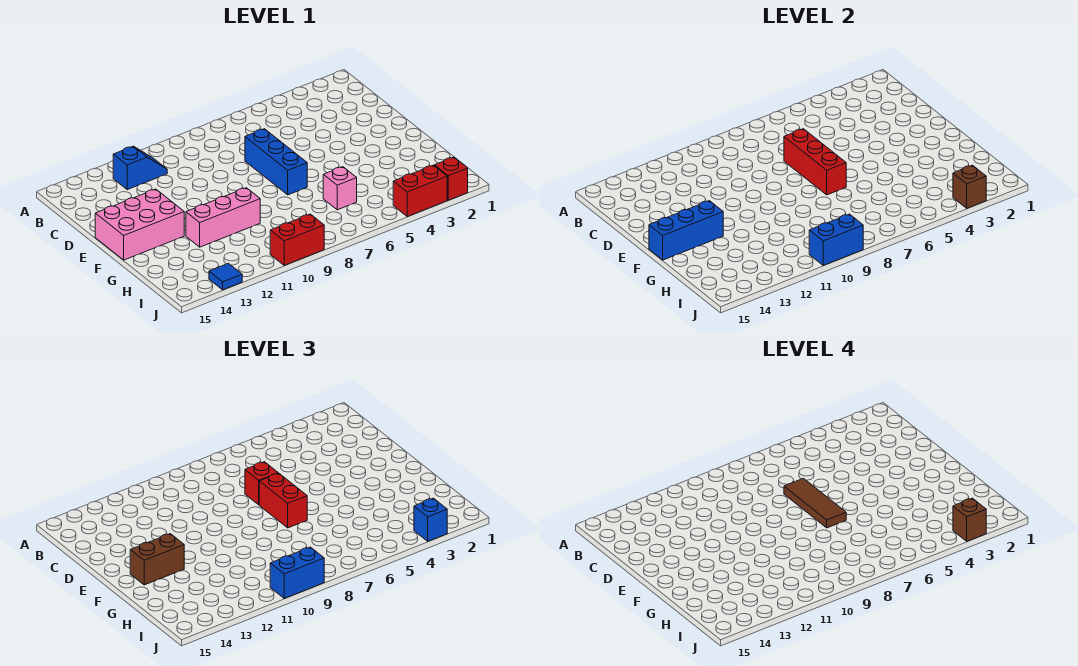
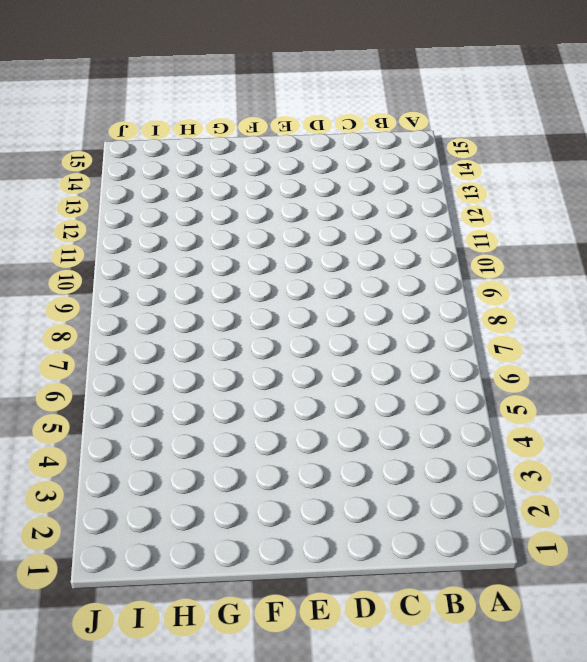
none -> blue 1x2 slope [113,146,167,190]
none -> blue 1x3 brick [245,129,307,195]
none -> pink 2x3 brick [95,189,184,260]

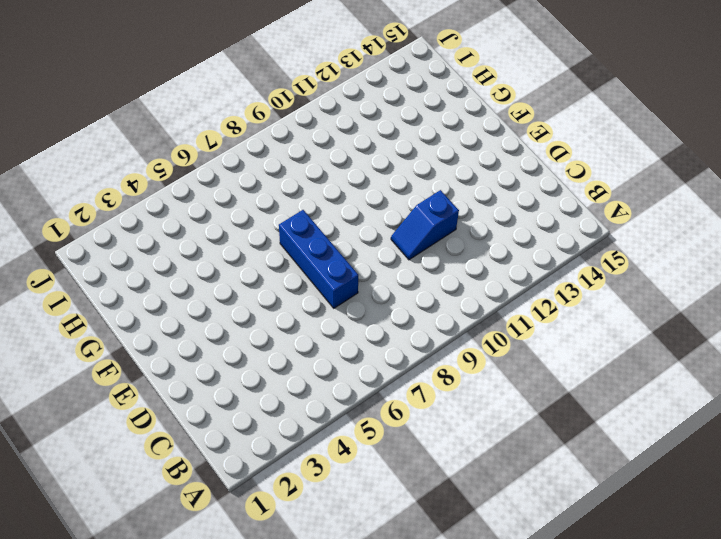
blue 1x2 slope [391,190,459,260] -> blue 1x2 slope moved to [113,146,167,190]
none -> pink 2x3 brick [95,189,184,260]
none -> pink 1x3 brick [186,188,260,247]
none -> pink 1x1 brick [323,167,357,210]

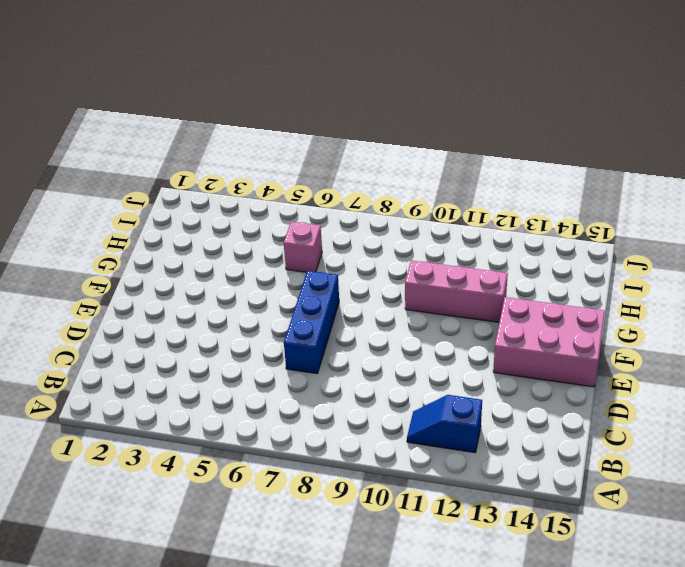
none -> red 1x1 brick [434,157,468,200]
none -> red 1x2 brick [393,165,447,217]
none -> red 1x2 brick [270,214,324,266]

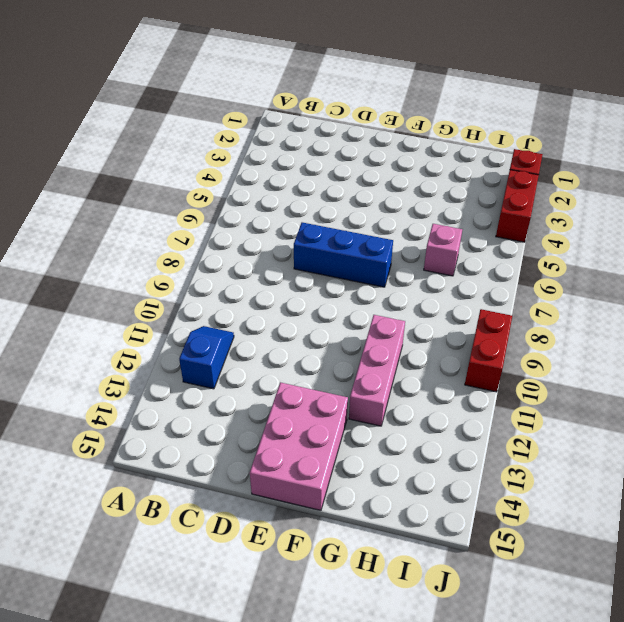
none -> blue 1x1 tile [209,263,242,290]
none -> red 1x3 brick [784,129,846,195]
none -> blue 1x3 brick [649,201,723,260]

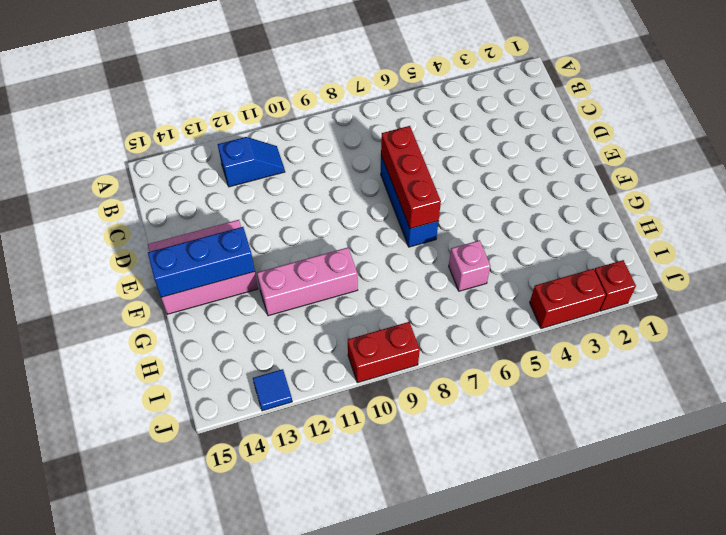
none -> brown 1x1 brick [953,165,986,208]
none -> blue 1x2 brick [809,214,863,266]
none -> red 1x1 brick [245,462,278,505]

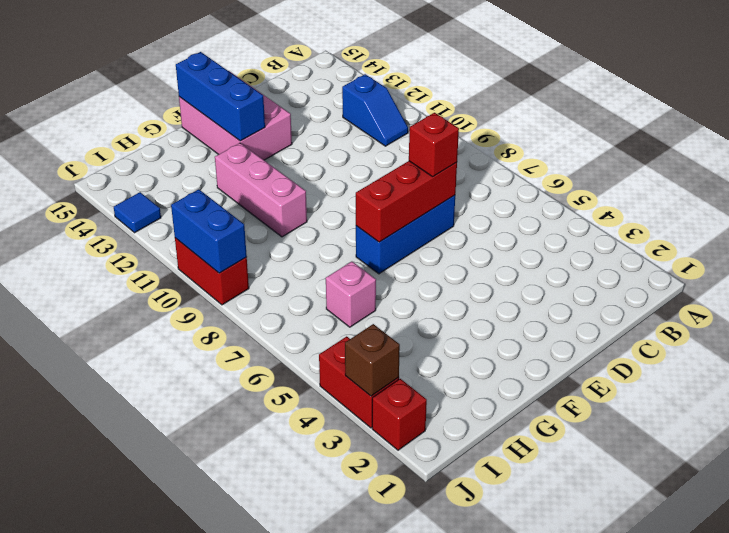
none -> red 1x2 brick [259,473,307,528]
none -> brown 1x2 brick [130,534,184,585]
none -> blue 1x1 brick [414,498,447,541]

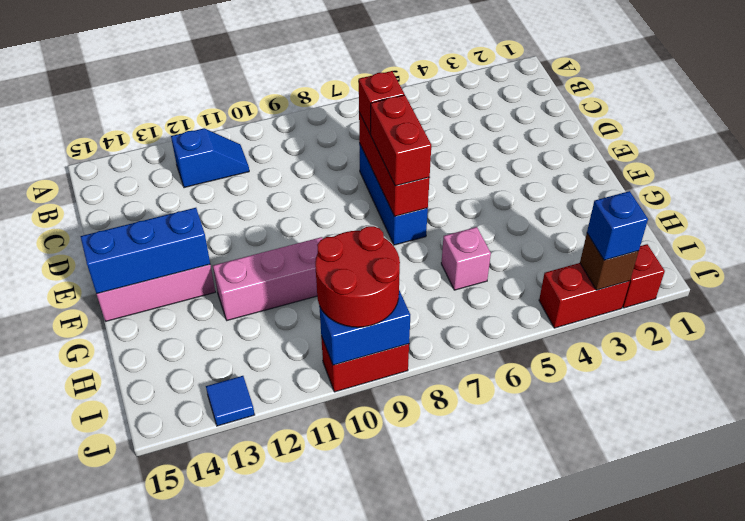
red 2x2 round brick [315,226,400,327] -> blue 1x2 brick [270,547,324,599]
none -> brown 1x2 brick [130,534,184,585]
none -> brown 1x3 tile [784,478,846,528]
none -> brown 1x1 brick [953,498,986,541]

